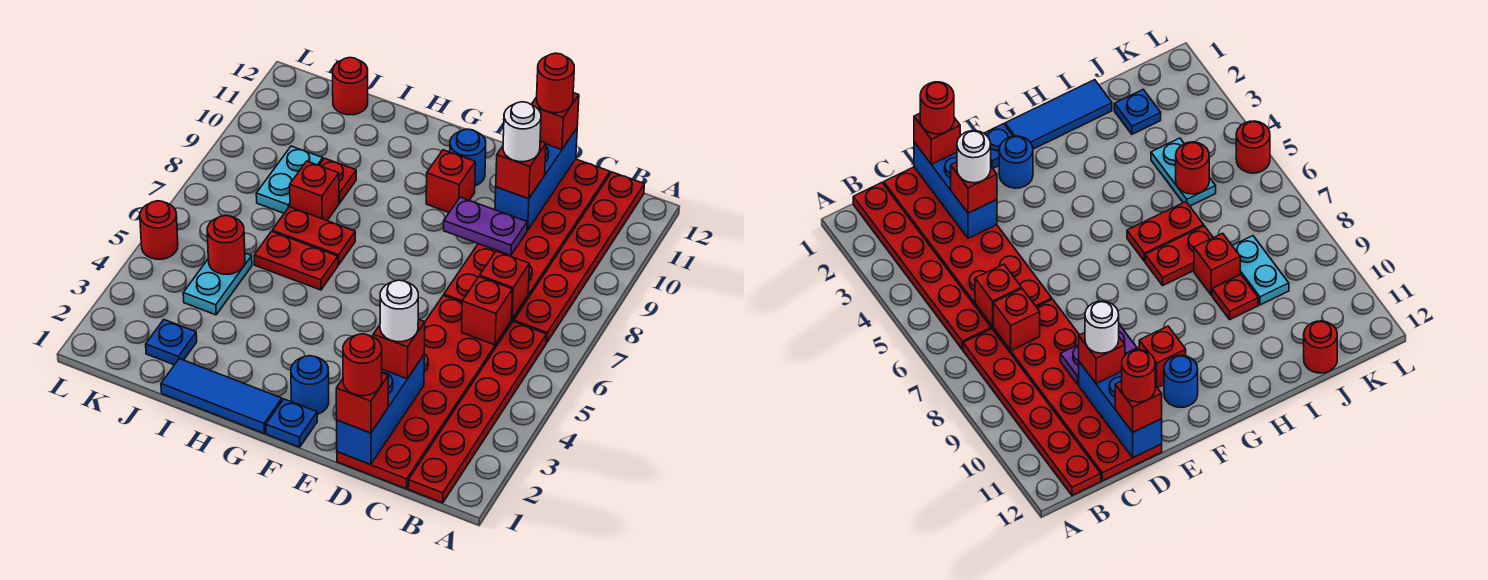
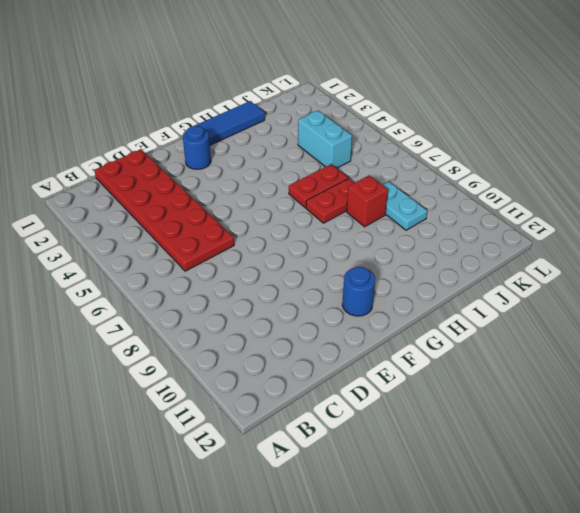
cyan 1x2 brick [298,111,352,168] -> cyan 1x2 plate [183,253,252,315]
none -> red 1x6 plate [408,321,547,503]
none -> red 1x6 plate [514,172,644,343]
none -> red 2x6 plate [444,159,610,324]
none -> blue 1x1 plate [266,399,317,447]

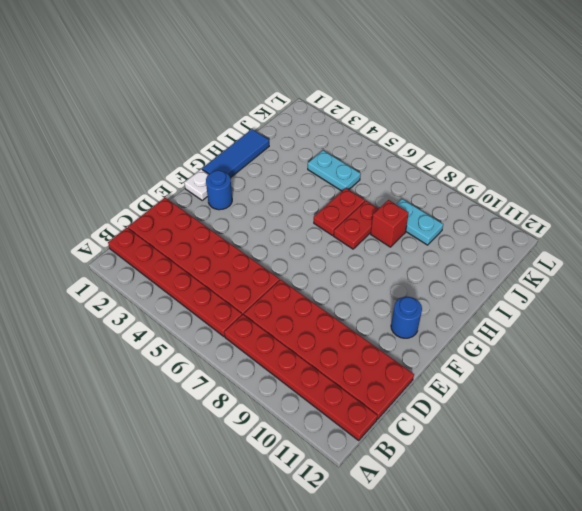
white 1x1 plate [184,169,209,200] -> blue 1x1 plate [266,399,317,447]
none -> red 1x1 brick [426,150,475,212]
none -> red 1x1 plate [319,158,356,203]
none -> blue 1x1 plate [146,320,197,365]
none -> red 1x1 round brick [333,57,368,115]

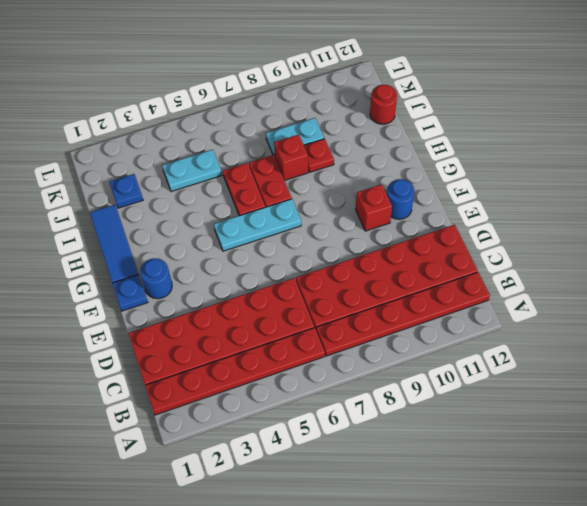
cyan 1x3 plate [214,199,301,251] -> none
none -> red 1x1 round brick [140,201,178,259]
none -> red 1x1 brick [462,277,512,345]
none -> red 1x1 brick [480,251,529,319]
none -> blue 1x3 brick [337,355,424,465]

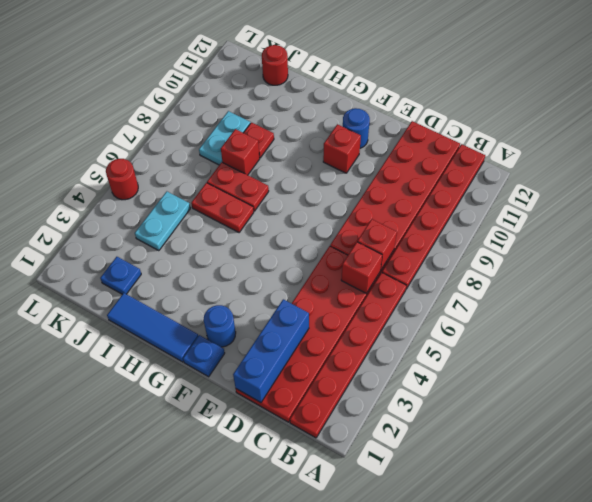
none -> purple 1x2 plate [444,197,527,255]
none -> blue 1x3 brick [495,128,577,231]
none -> red 1x1 round brick [207,215,245,274]
none -> red 1x1 brick [336,373,388,433]

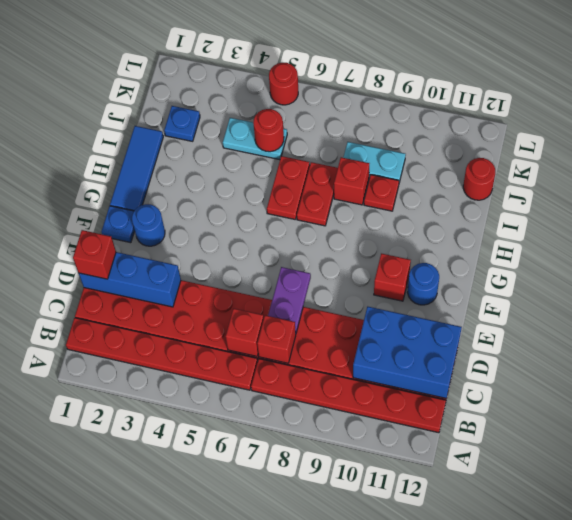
blue 2x3 brick [353,307,462,398] -> blue 1x3 brick [495,128,577,231]
purple 1x2 plate [268,267,311,333] -> purple 1x2 plate moved to [444,197,527,255]
none -> red 1x1 brick [373,319,425,379]
none -> red 1x1 brick [496,141,546,199]
none -> red 1x1 brick [531,93,579,150]
none -> red 1x1 round brick [343,334,382,396]

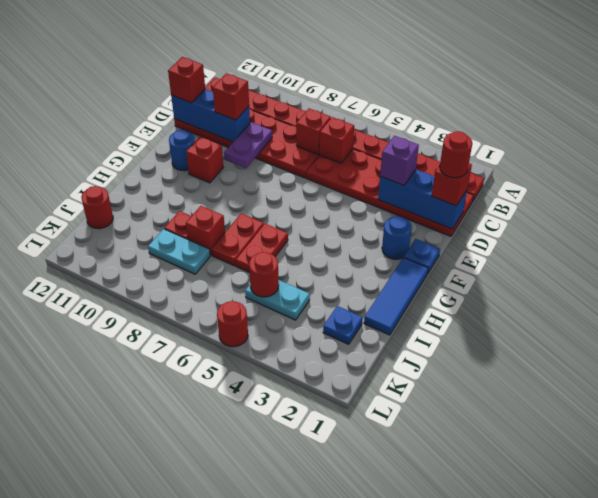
purple 1x1 brick [380,136,419,185] -> red 1x1 brick [373,319,425,379]
none -> white 1x1 round brick [380,280,418,342]
none -> white 1x1 round brick [503,102,541,162]
none -> red 1x1 round brick [537,53,574,113]

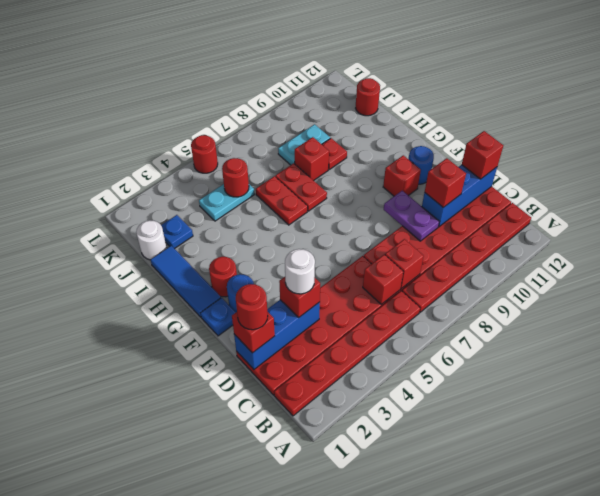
red 1x1 round brick [209,257,237,297] -> red 1x1 round brick moved to [537,53,574,113]
white 1x1 round brick [136,220,167,260] -> white 1x1 round brick moved to [503,102,541,162]

